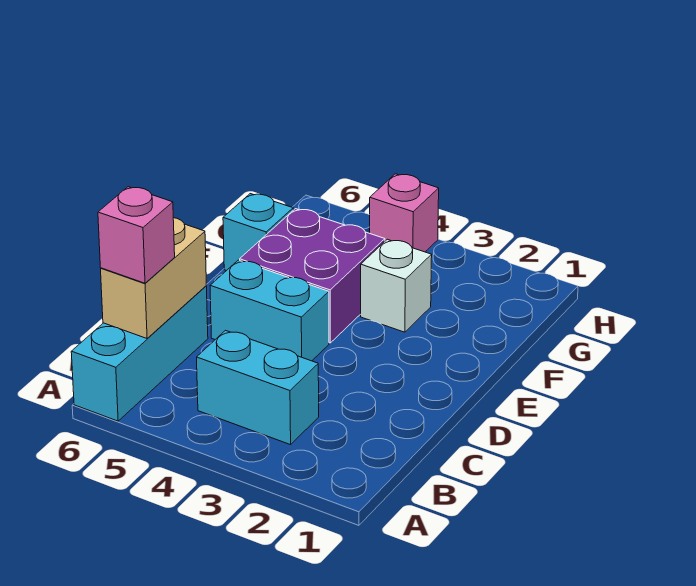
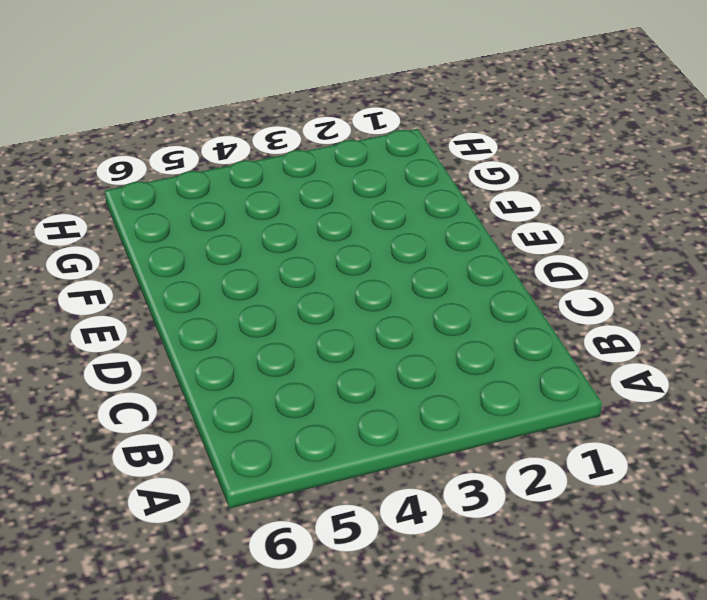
none -> cyan 1x3 brick [71,286,208,421]
none -> cyan 1x2 brick [197,330,319,445]

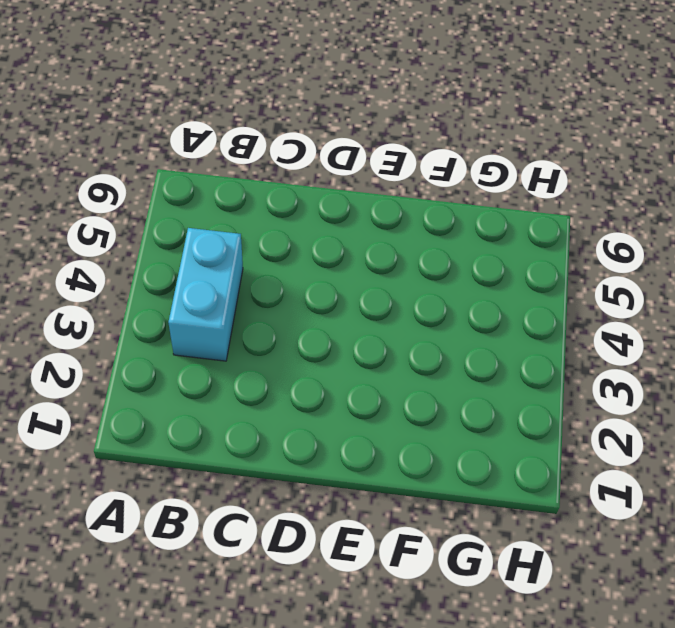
none -> cyan 1x3 brick [71,286,208,421]
none -> cyan 1x2 brick [210,260,329,361]

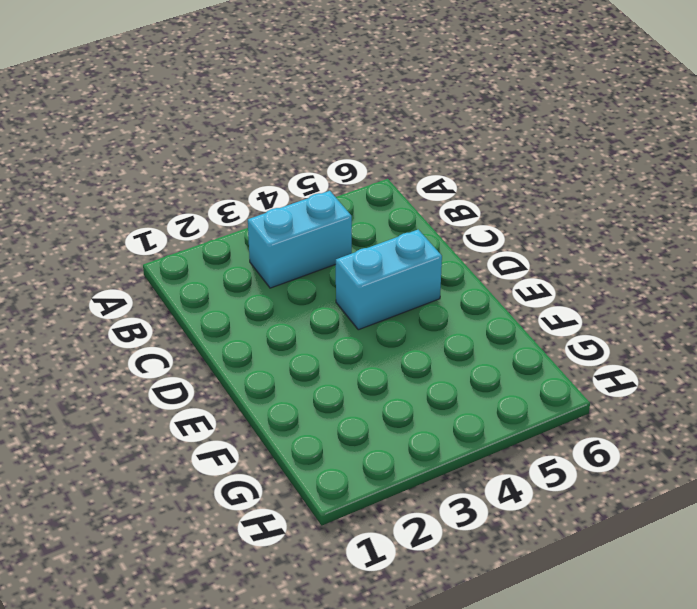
none -> cyan 1x3 brick [71,286,208,421]
none -> purple 2x2 brick [240,209,385,343]

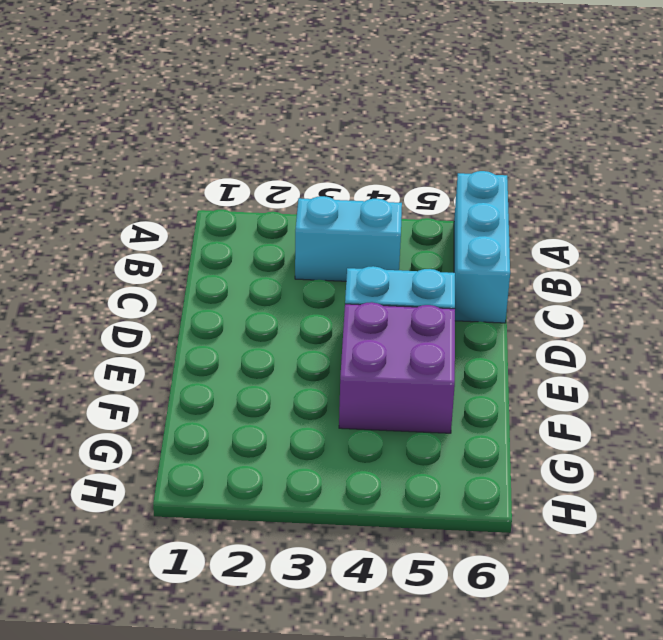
none -> white 1x1 brick [361,239,432,332]
none -> cyan 1x1 brick [223,194,293,271]

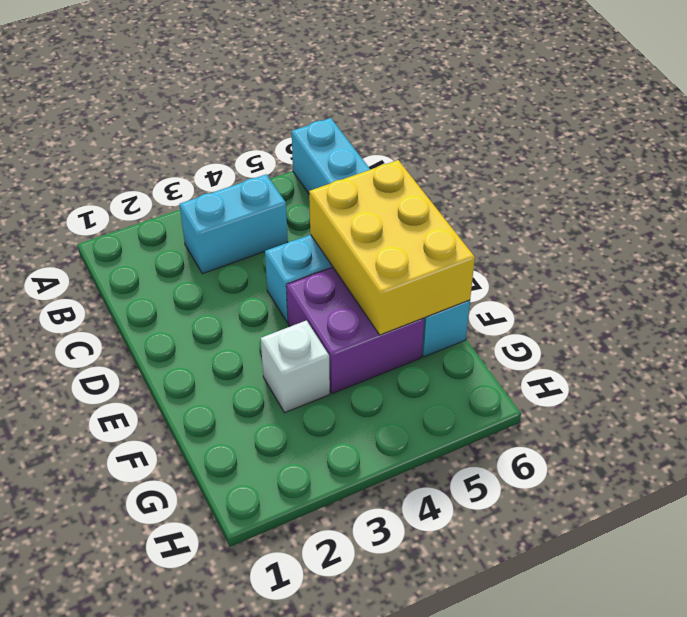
yellow 2x3 brick [309,160,475,335] -> none
none -> pink 1x1 brick [370,174,439,252]
none -> tan 1x2 brick [101,218,206,338]

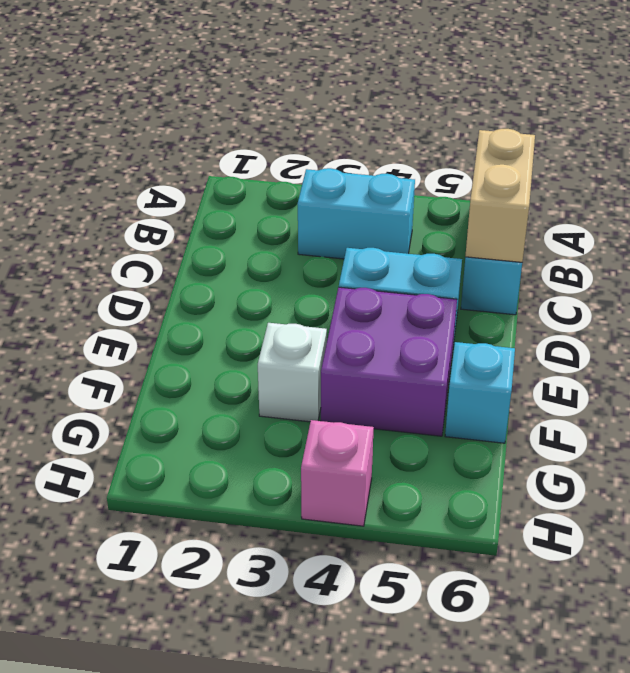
none -> pink 1x1 brick [98,187,175,283]

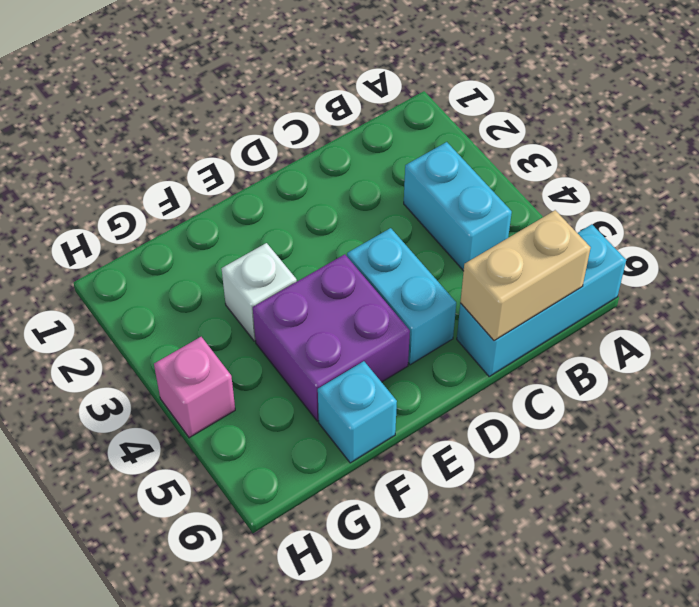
none -> pink 1x1 brick [98,187,175,283]

